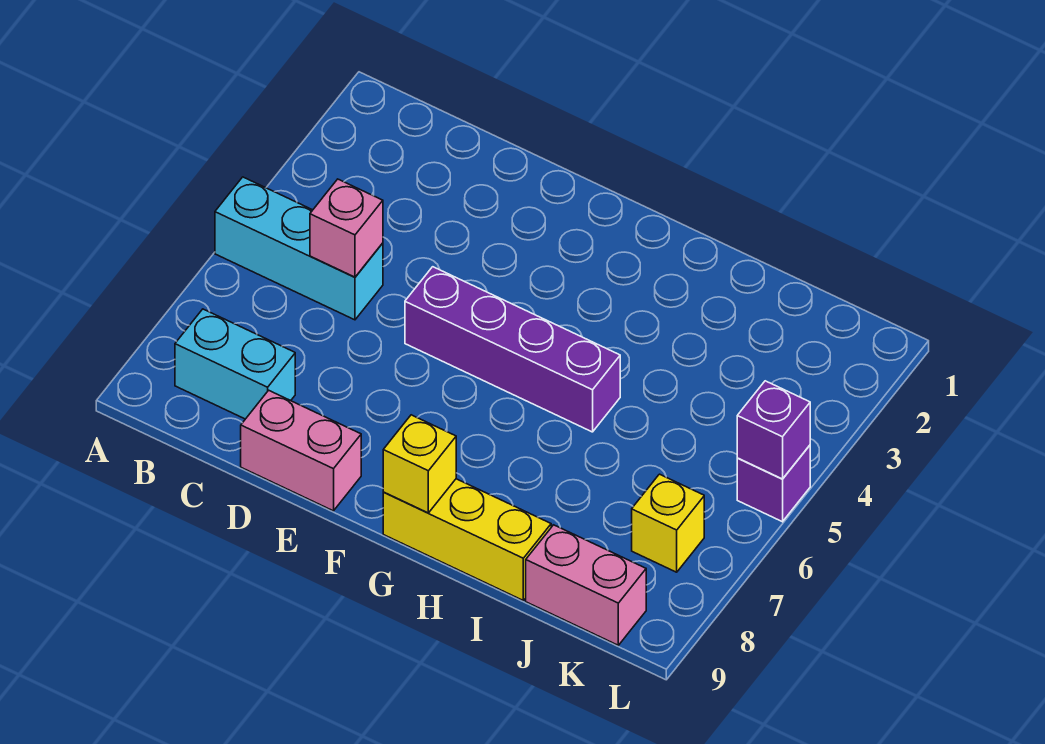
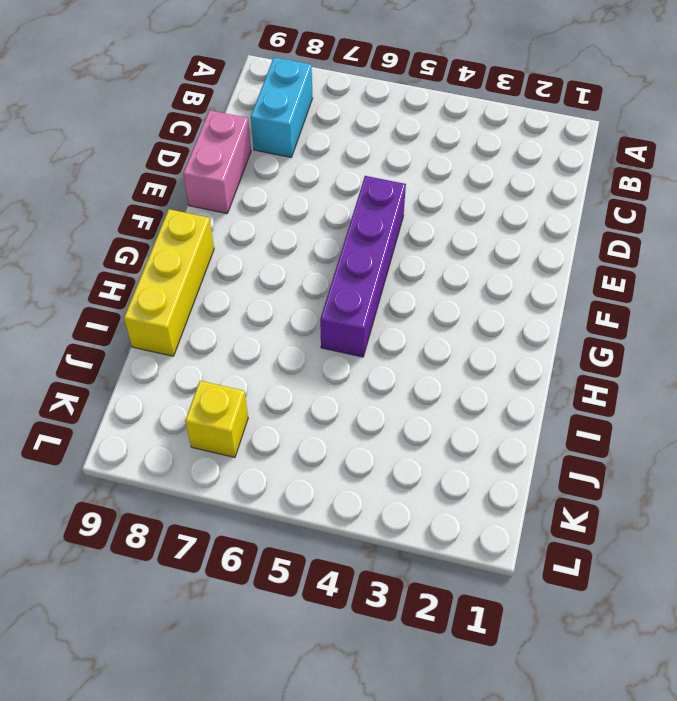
none -> cyan 1x3 brick [215,177,383,320]
none -> pink 1x2 brick [526,525,646,645]

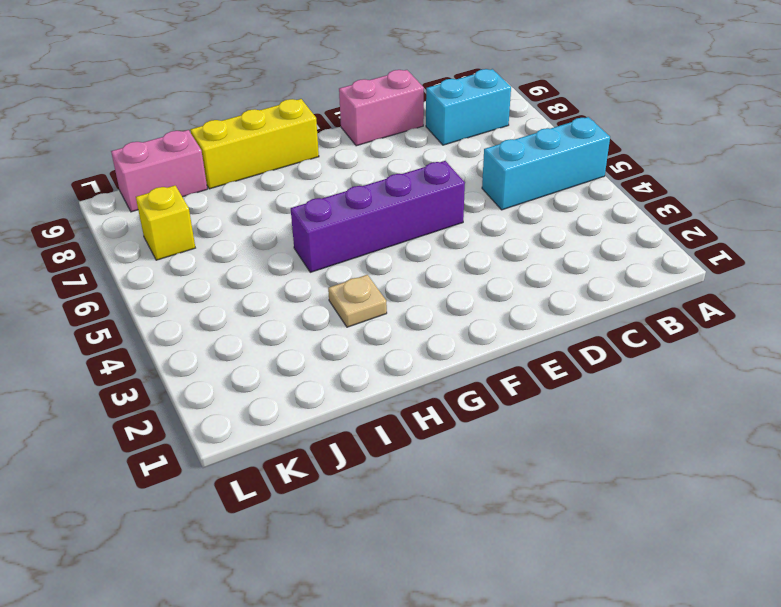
tan 1x1 plate [328,275,387,327] -> none
none -> purple 1x1 brick [737,445,810,522]
none -> pink 1x1 brick [310,179,383,277]

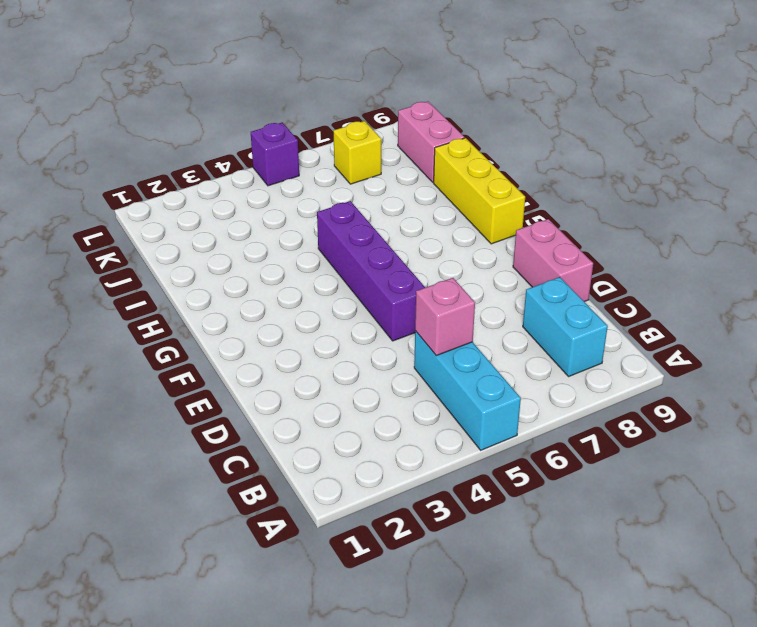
none -> yellow 1x1 brick [383,415,456,513]
none -> purple 1x1 brick [737,381,810,479]

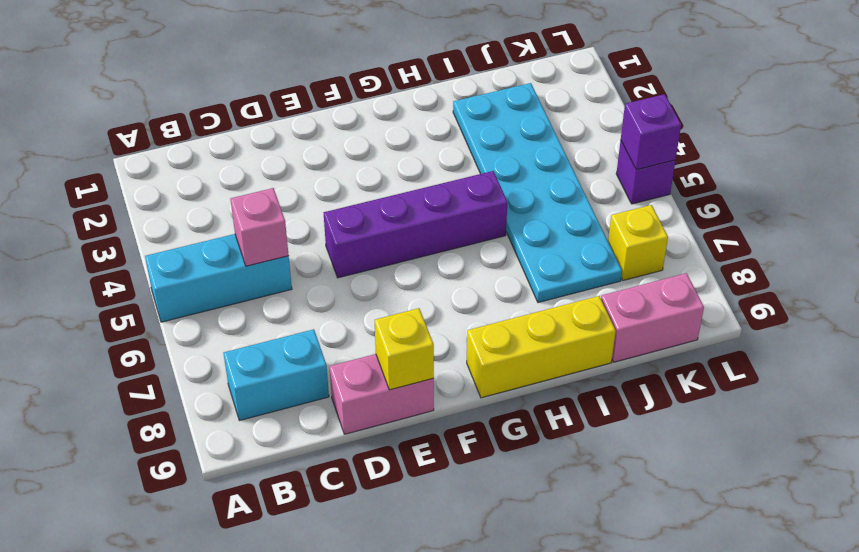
yellow 1x1 brick [375,308,434,390] -> yellow 1x1 brick moved to [383,415,456,513]
cyan 2x6 plate [453,83,622,303] -> none

